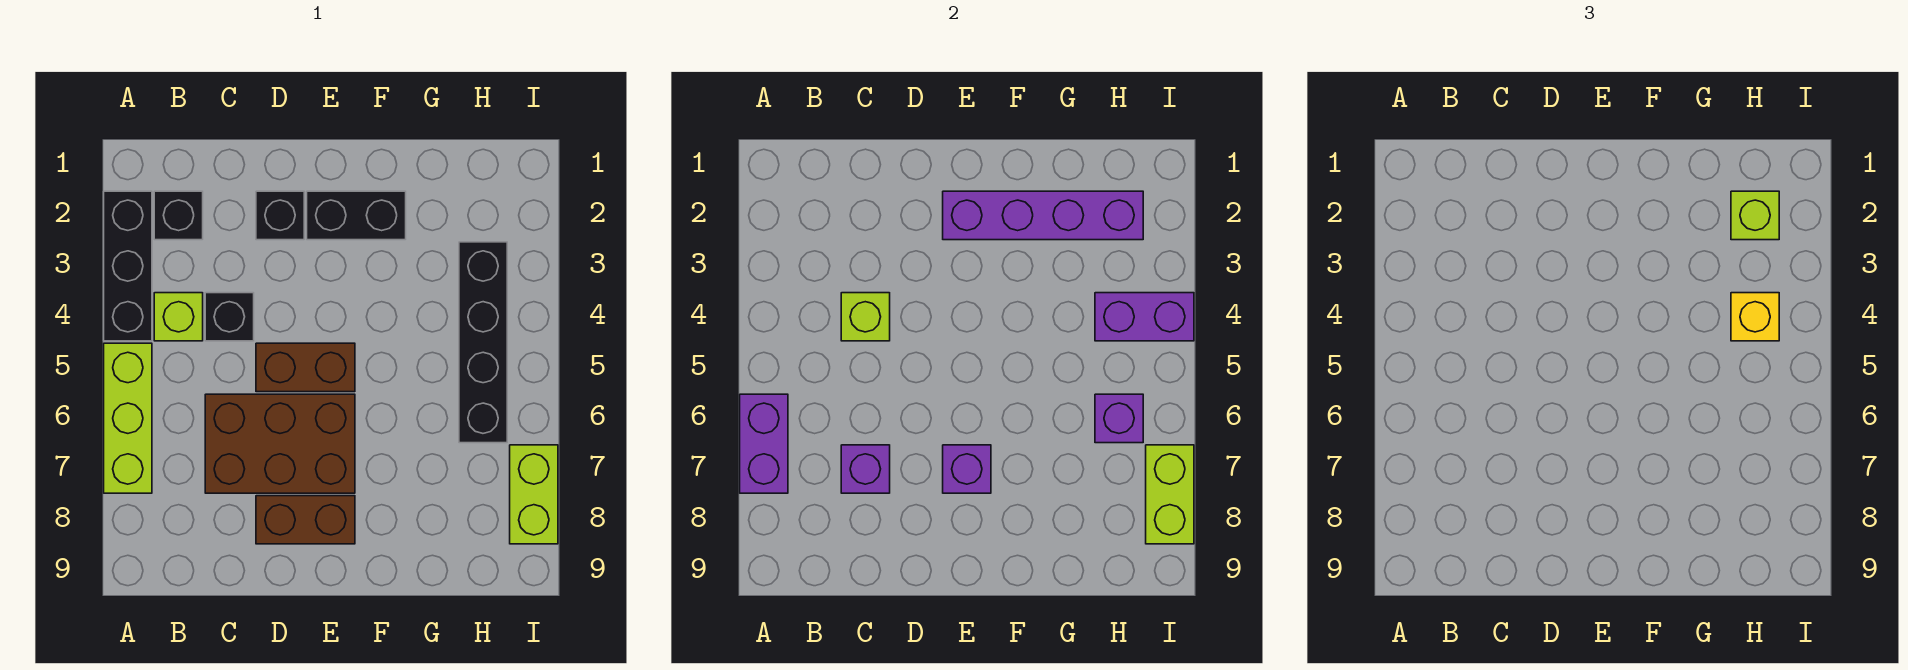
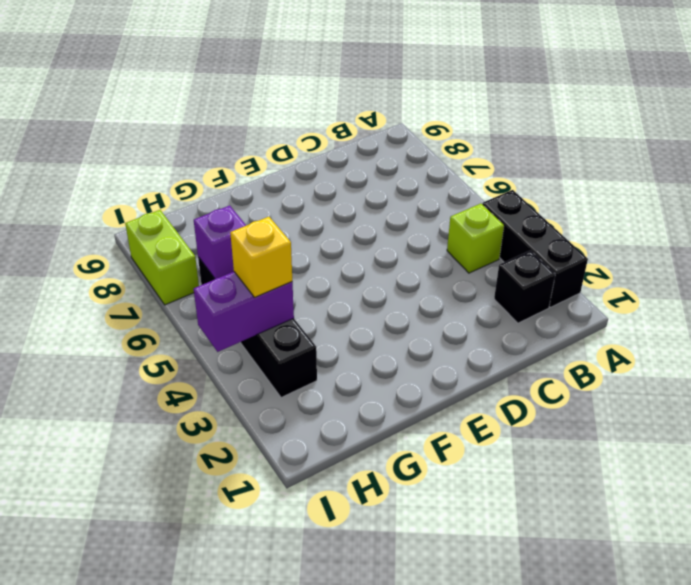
none -> lime 1x3 brick [104,343,152,493]
none -> black 1x1 brick [205,293,254,341]
none -> brown 2x3 brick [205,394,355,493]

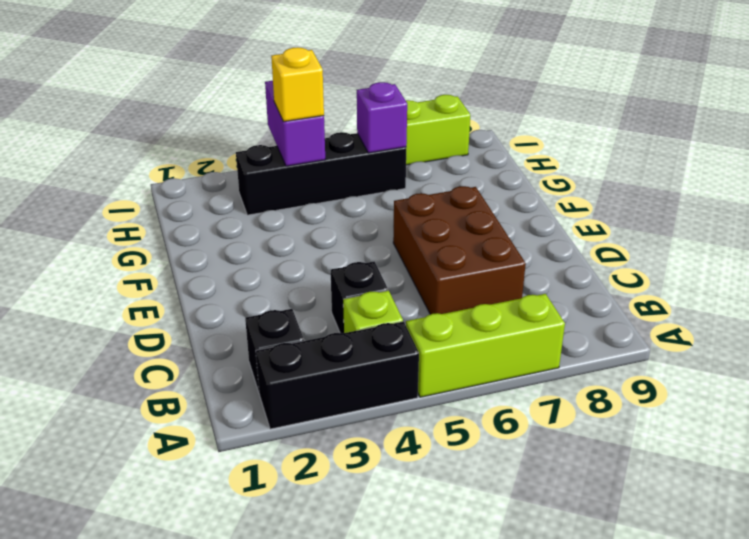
none -> black 1x1 brick [256,191,304,240]
none -> brown 1x2 brick [256,343,355,392]
none -> brown 1x2 brick [256,496,355,544]

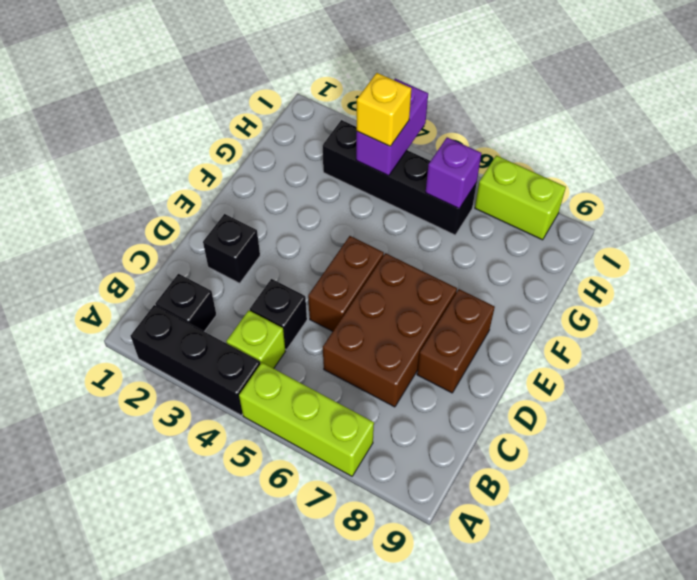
none -> black 1x2 brick [307,191,406,240]
none -> purple 1x2 brick [740,394,788,493]
none -> lime 1x1 brick [841,293,890,341]

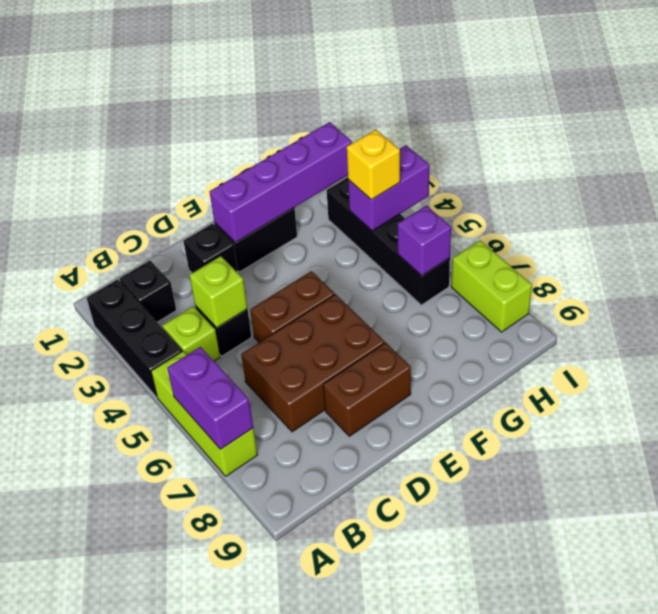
none -> purple 1x1 brick [841,445,890,493]
none -> purple 1x1 brick [943,445,991,493]
none -> lime 1x2 brick [1146,445,1194,544]

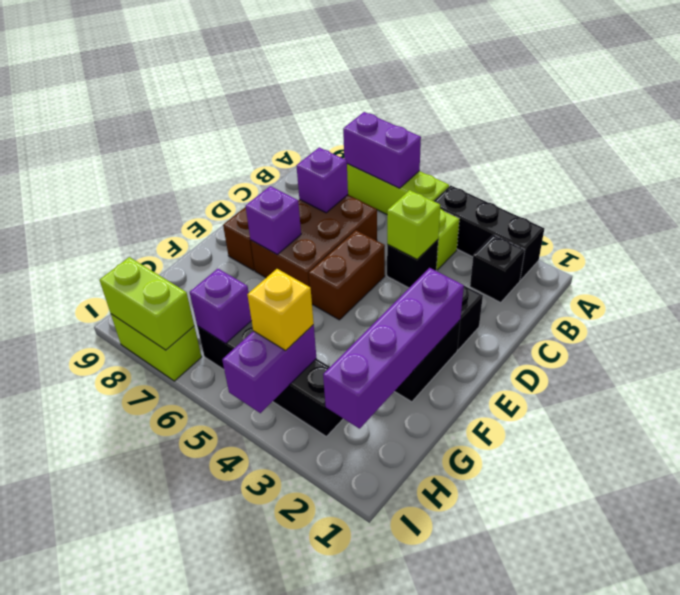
none -> lime 1x1 brick [1731,191,1779,240]

